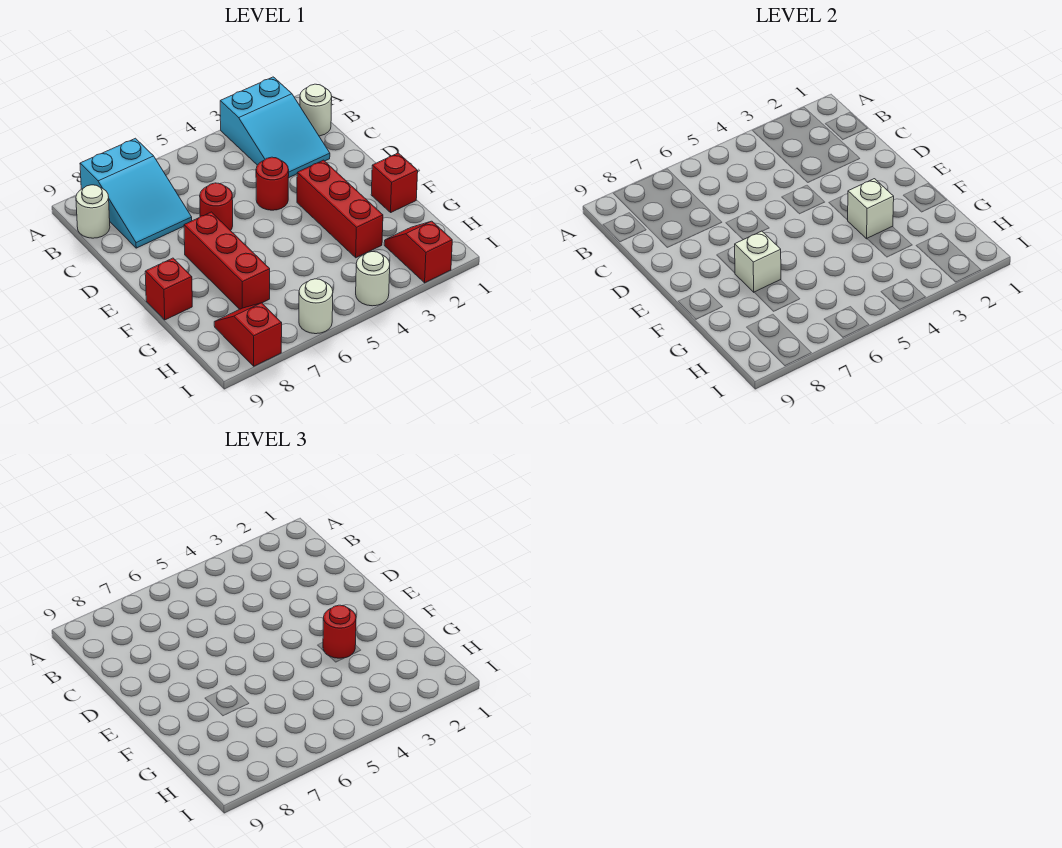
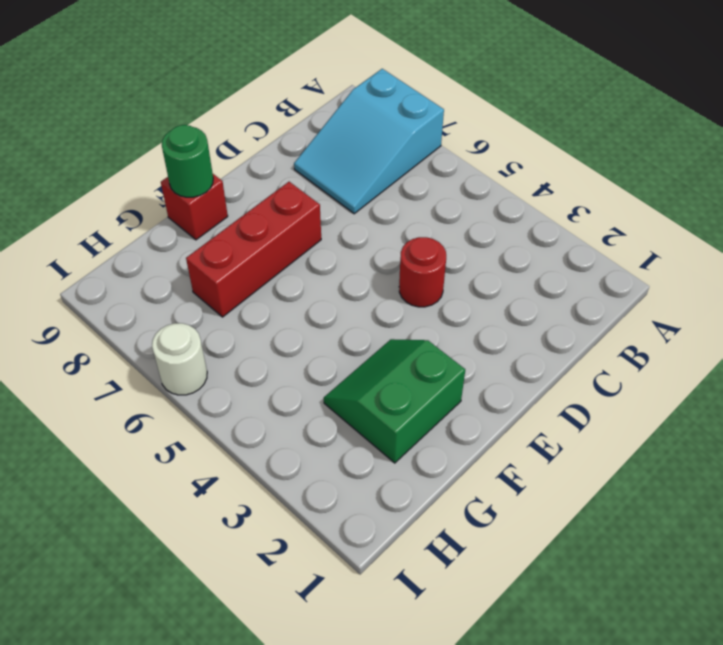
green 2x2 slope [324,339,465,463] -> red 1x3 brick [297,160,383,258]
green 1x1 round brick [162,125,213,197] -> none
none -> cyan 2x3 slope [220,77,330,178]
none -> white 1x1 round brick [300,84,332,136]
none -> white 1x1 round brick [76,185,110,238]

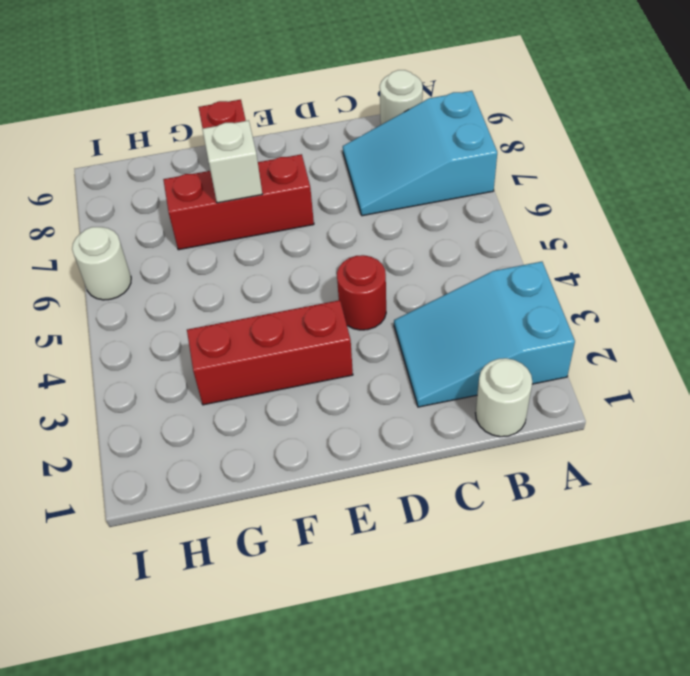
none -> red 1x1 round brick [200,183,233,231]
none -> red 1x1 brick [371,153,418,212]
none -> red 1x2 slope [384,221,452,283]

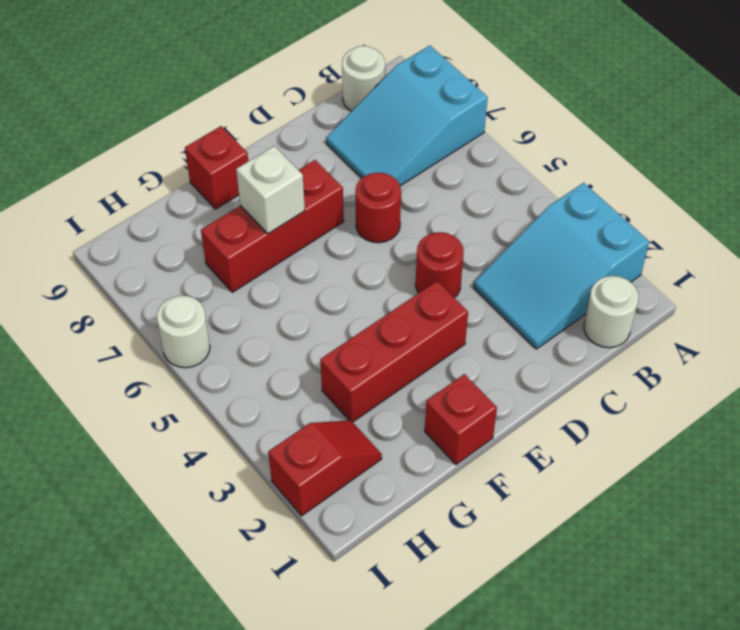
none -> red 1x2 slope [214,303,282,366]
none -> white 1x1 round brick [356,252,390,306]
none -> white 1x1 brick [848,179,894,239]

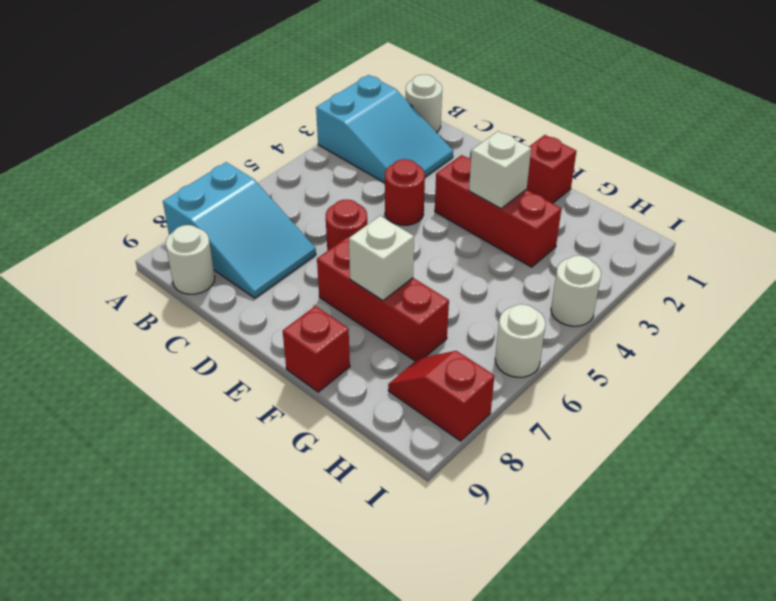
none -> red 1x2 slope [384,221,452,283]
none -> red 1x1 round brick [323,605,356,658]

